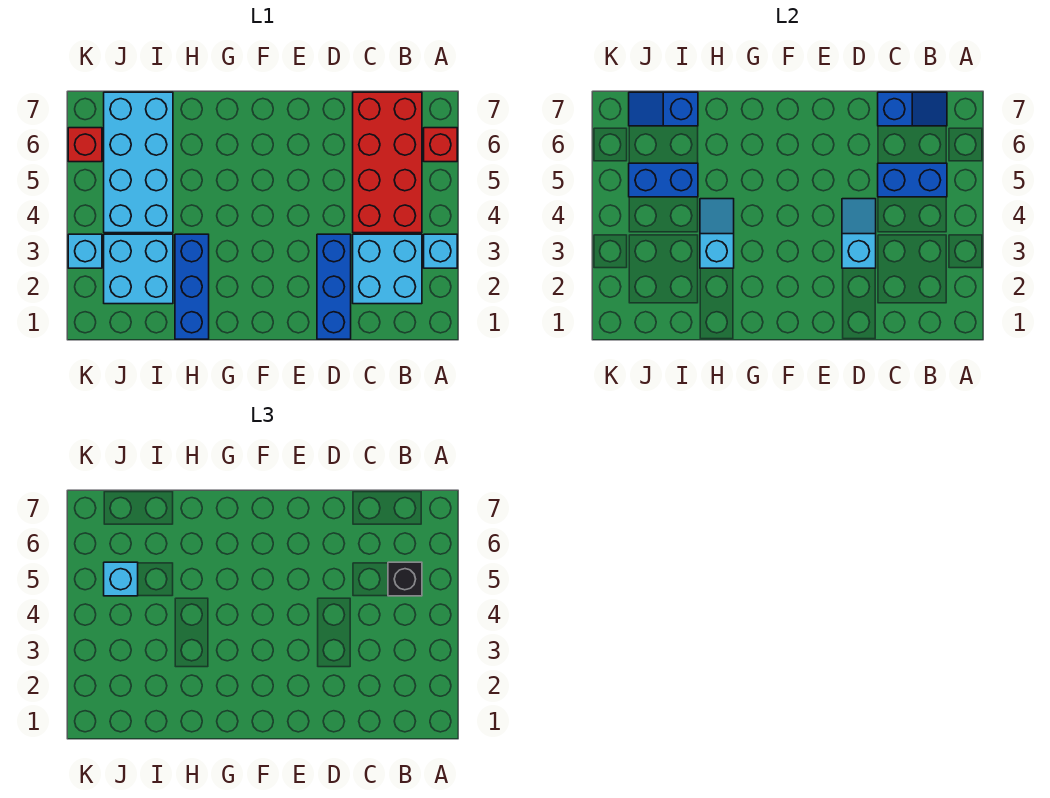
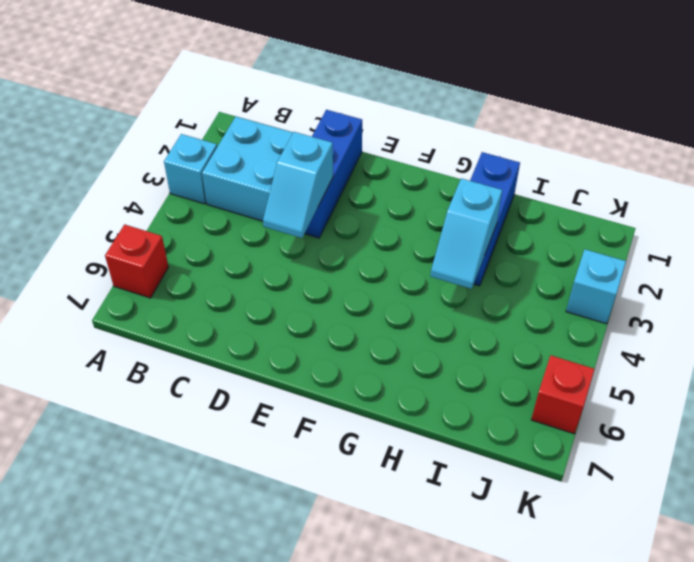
none -> red 2x4 brick [353,92,422,233]
none -> cyan 2x2 brick [104,234,173,304]
none -> cyan 2x4 brick [104,92,173,233]

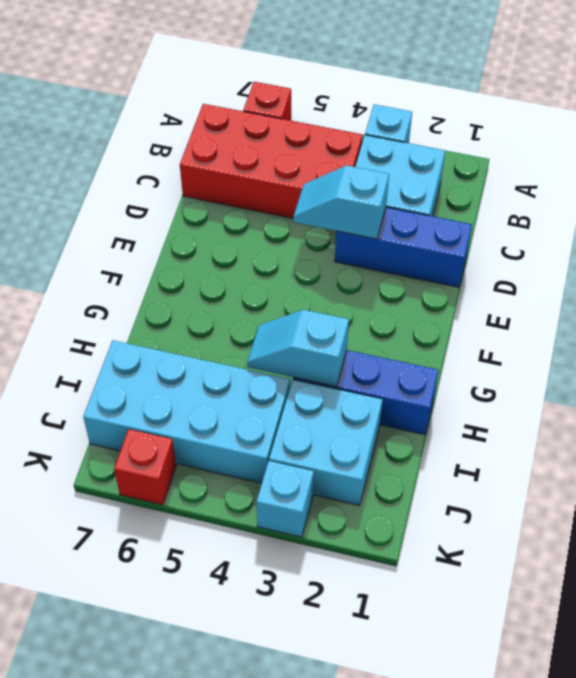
none -> blue 1x2 brick [878,163,947,197]
none -> blue 1x2 slope [878,92,947,126]
none -> blue 1x2 brick [629,163,698,197]

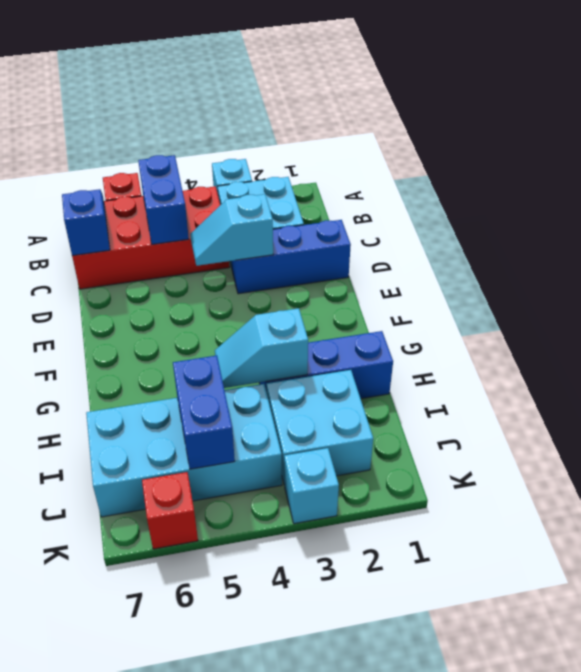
none -> blue 1x2 slope [629,92,698,126]
none -> black 1x1 brick [388,562,422,596]
none -> cyan 1x1 brick [104,562,138,596]

